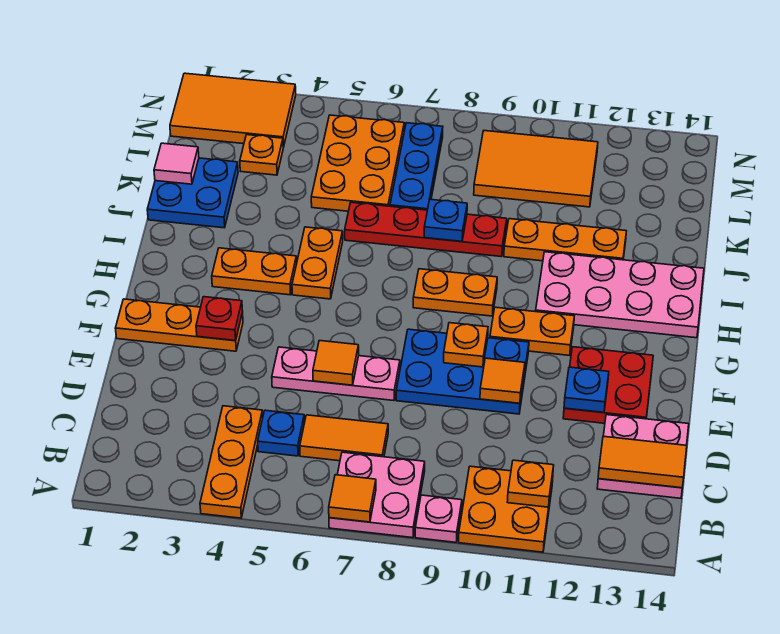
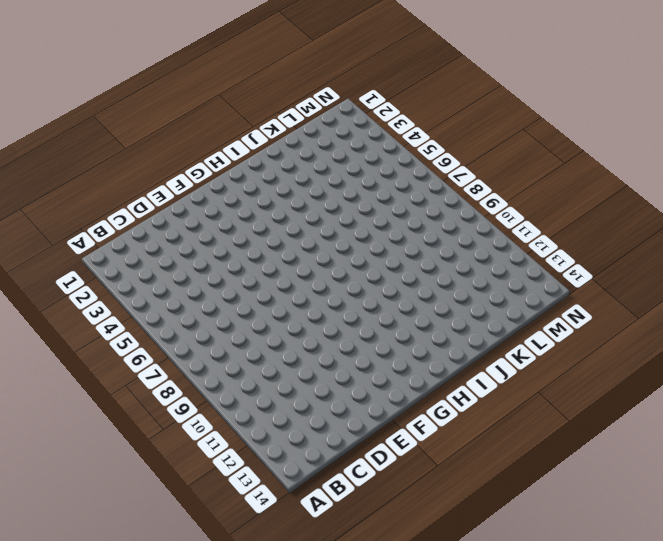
none -> orange 1x3 plate [200,406,263,518]
none -> pink 2x2 plate [329,452,425,538]
none -> pink 1x1 plate [415,495,462,542]
none -> orange 2x2 plate [459,466,553,552]

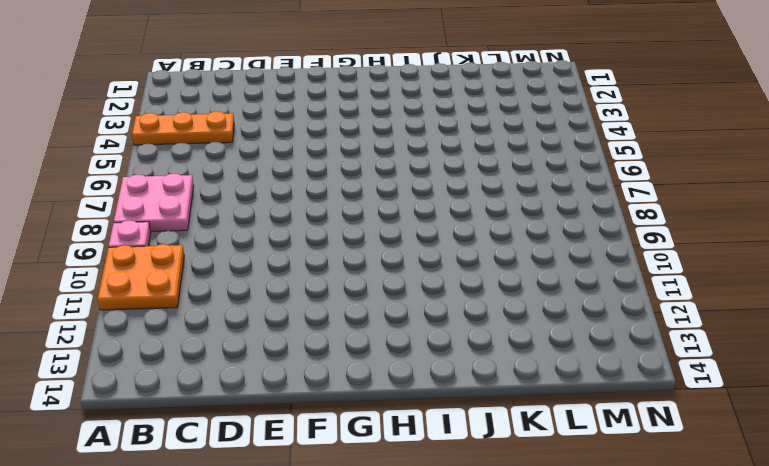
none -> blue 1x1 plate [258,410,304,456]
none -> orange 1x2 tile [300,415,388,461]
none -> pink 2x2 plate [597,415,689,498]
none -> pink 1x3 plate [272,347,400,401]

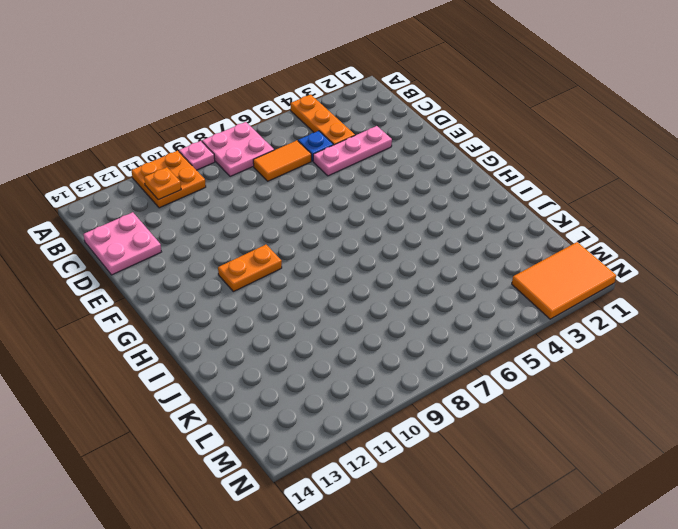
pink 1x3 plate [313,126,392,176] -> pink 1x3 plate moved to [272,347,400,401]
none -> blue 2x3 plate [396,329,529,414]
none -> red 2x2 plate [563,347,653,423]
none -> orange 1x3 plate [115,299,243,351]
none -> orange 1x2 plate [212,248,297,295]

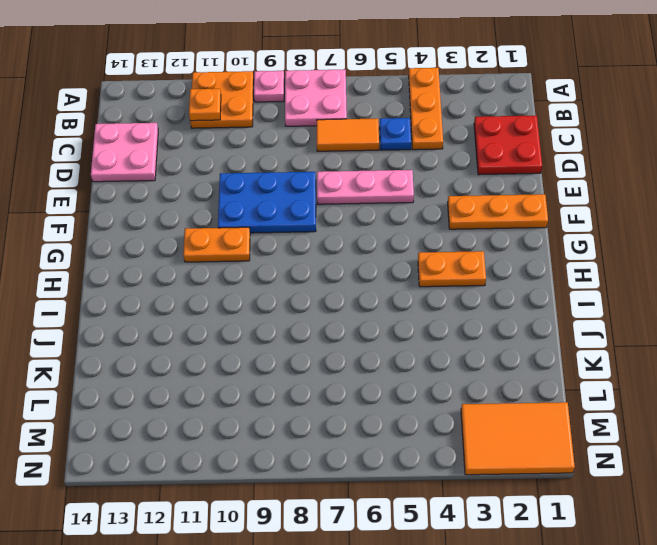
red 2x2 plate [474,115,542,175] -> red 2x2 plate moved to [563,347,653,423]
none -> orange 1x2 plate [292,227,343,299]
none -> orange 1x2 plate [413,269,497,316]
none -> pink 2x4 plate [536,252,704,338]
none -> blue 2x2 plate [147,158,238,228]

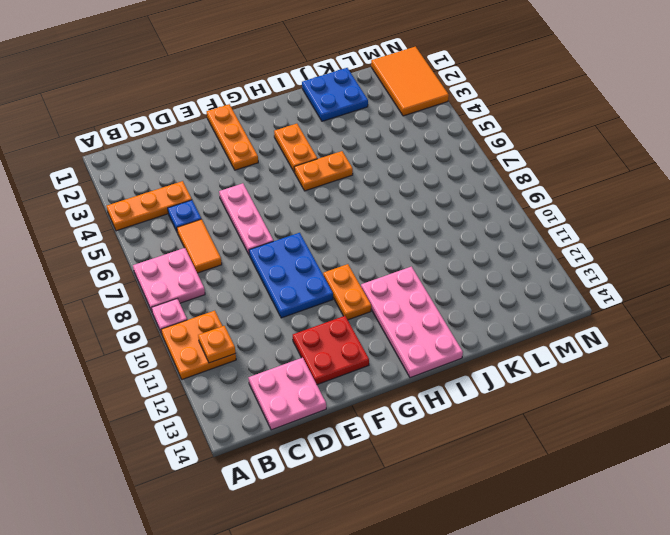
none -> orange 1x2 plate [413,269,497,316]
none -> red 1x4 plate [345,202,507,257]
none -> orange 1x3 plate [504,219,626,261]
none -> orange 2x3 plate [311,115,404,211]

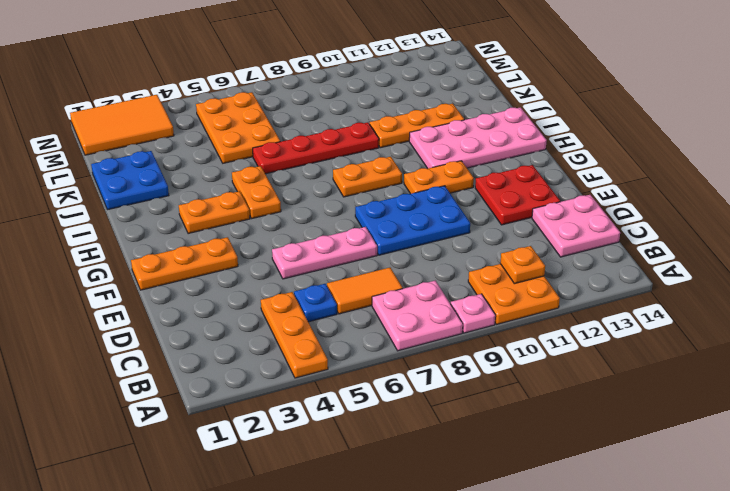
none -> blue 1x3 plate [390,123,443,210]
none -> orange 1x1 plate [240,135,283,175]
none -> orange 2x3 tile [474,131,598,207]
none -> orange 1x1 tile [329,475,376,522]

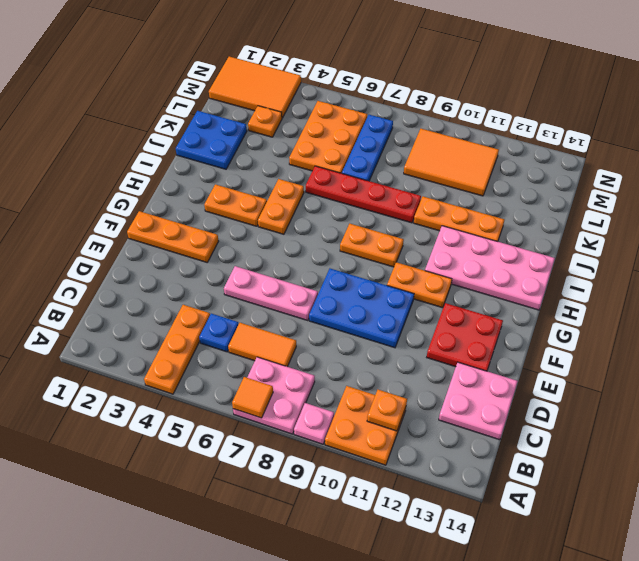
none -> orange 1x2 tile [598,436,687,488]
none -> orange 1x1 tile [313,341,359,385]
none -> orange 1x1 tile [480,358,525,403]
none -> blue 1x1 plate [564,367,609,412]

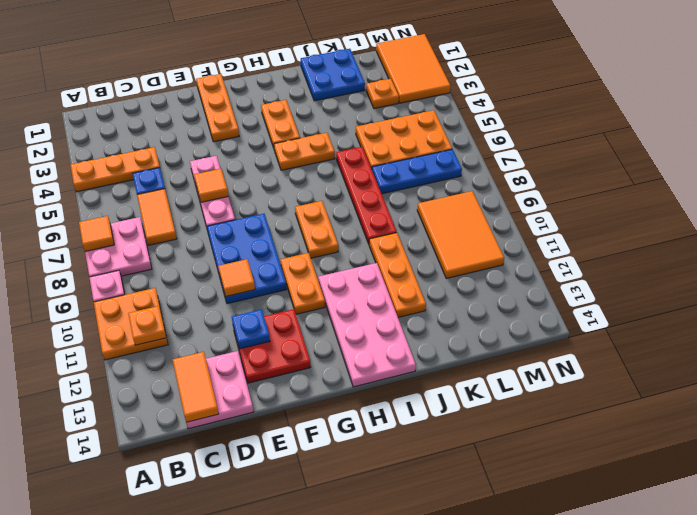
none -> red 1x1 plate [196,297,242,341]
none -> orange 1x1 plate [444,323,488,367]
none -> blue 1x1 plate [424,199,467,241]
none -> pink 1x1 tile [154,143,199,184]

